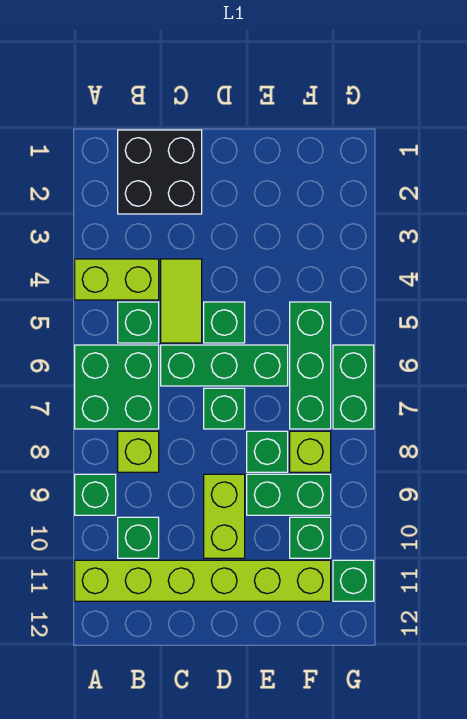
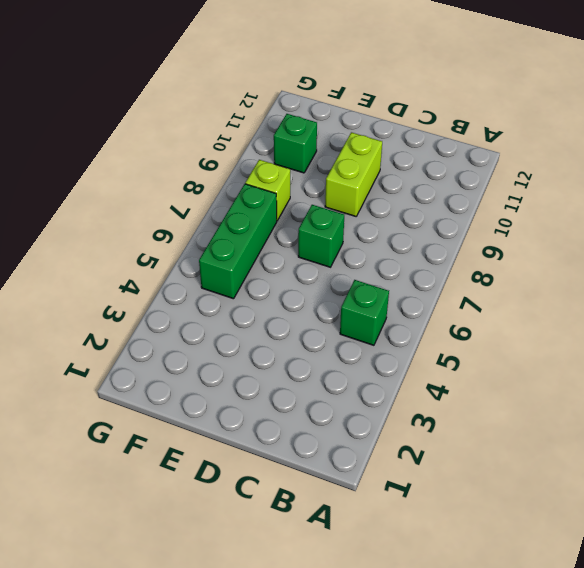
none -> lime 1x2 brick [75,259,159,300]
none -> green 2x2 brick [75,345,159,429]
none -> green 1x1 brick [75,474,116,515]

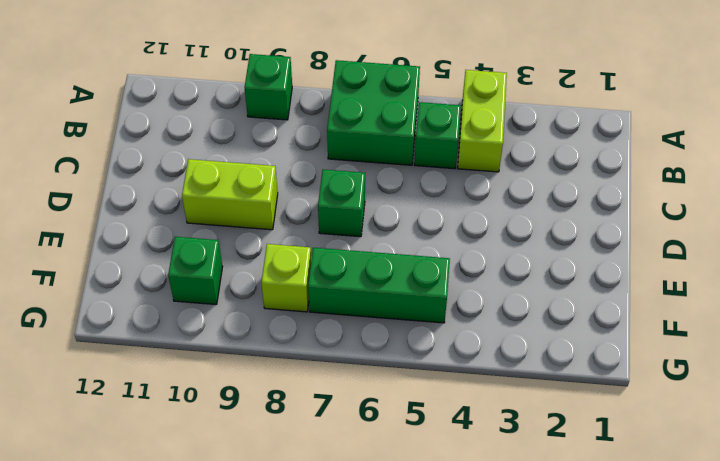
none -> lime 1x6 brick [75,560,331,601]
none -> black 2x2 brick [118,130,202,214]
none -> lime 1x1 brick [118,431,159,472]

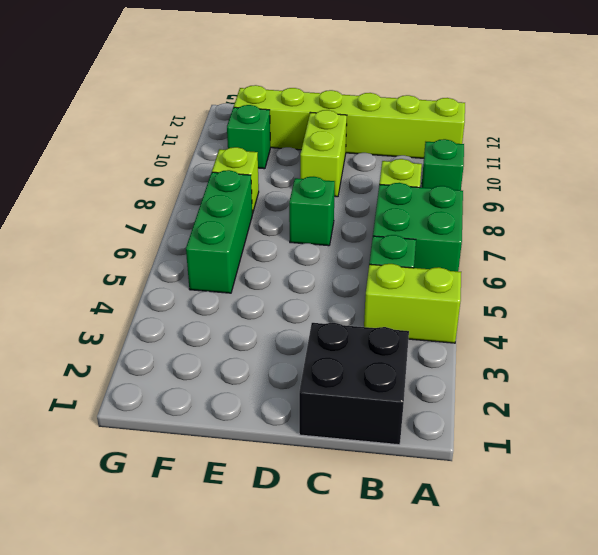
none -> green 1x1 brick [118,517,159,558]
none -> lime 1x2 tile [161,259,202,343]
none -> green 1x3 brick [161,345,288,386]

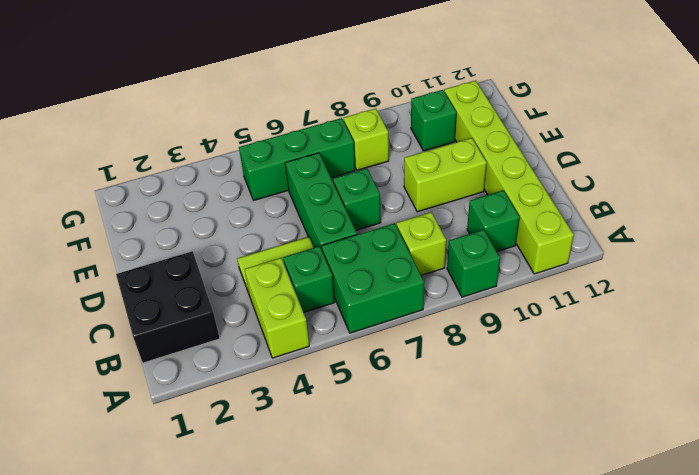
none -> green 1x1 brick [204,302,245,343]
none -> green 1x1 brick [247,431,288,472]
none -> green 1x2 brick [247,474,331,515]

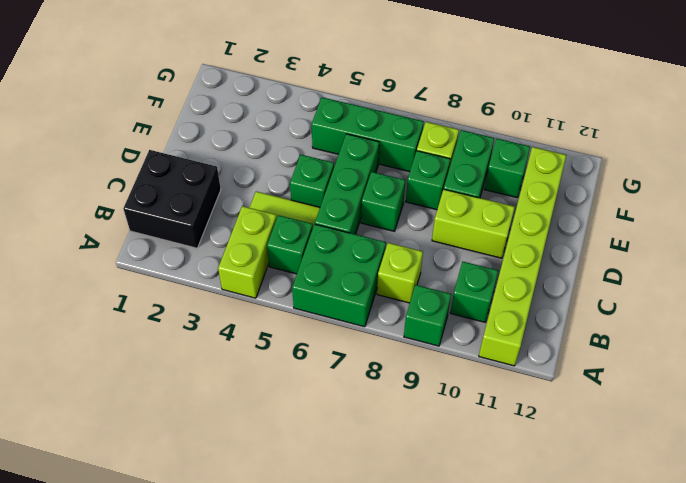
none -> green 1x2 brick [333,345,374,429]
none -> green 1x1 brick [333,560,374,601]

